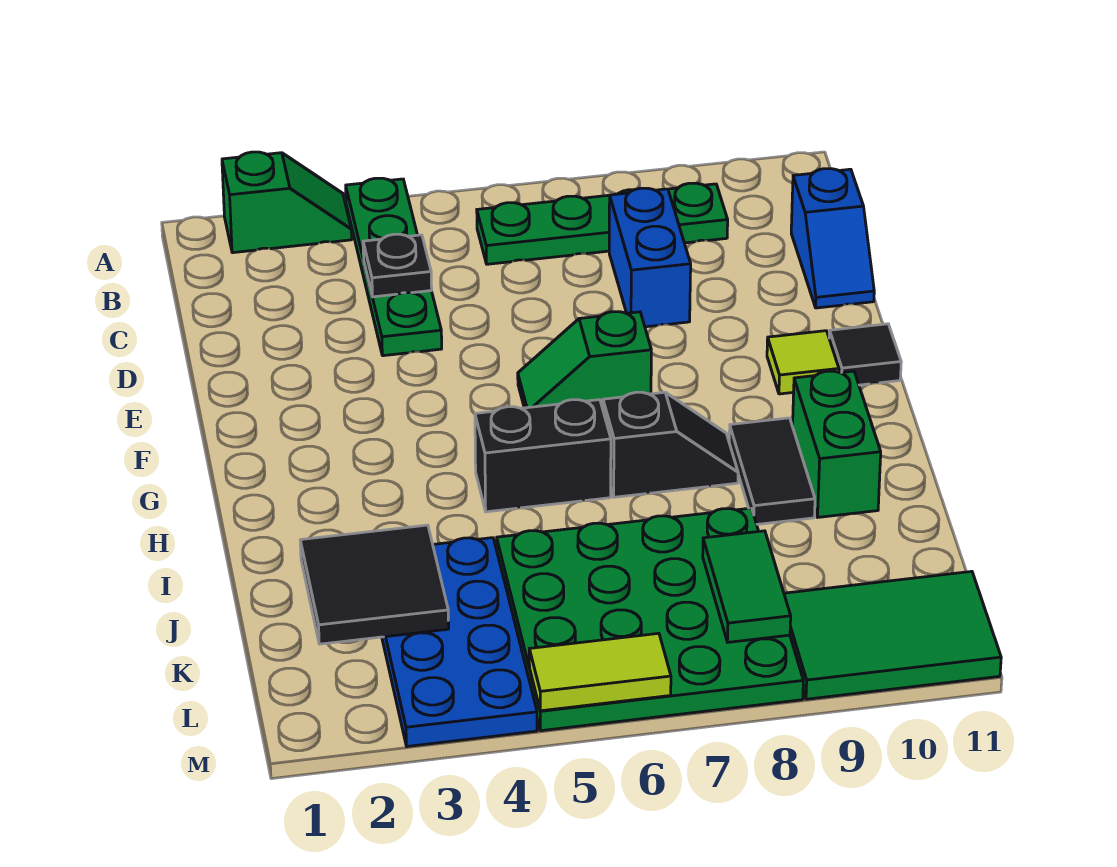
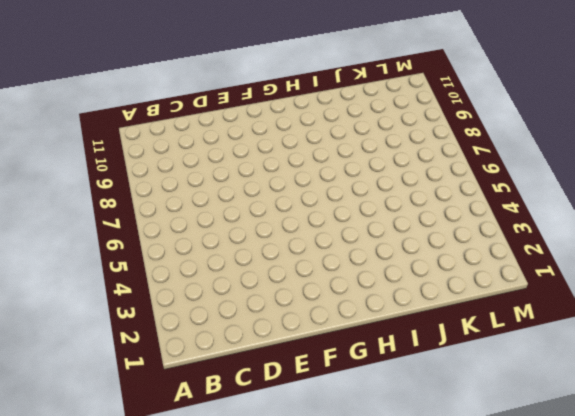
none -> green 1x2 slope [222,152,352,253]
none -> green 1x4 plate [346,178,442,356]
none -> green 1x4 plate [477,183,728,264]

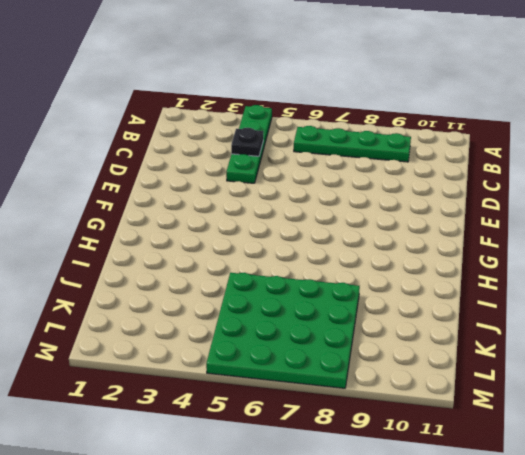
none -> green 1x2 slope [222,152,352,253]
none -> blue 1x2 brick [609,188,691,327]
none -> blue 1x2 slope [791,169,874,308]

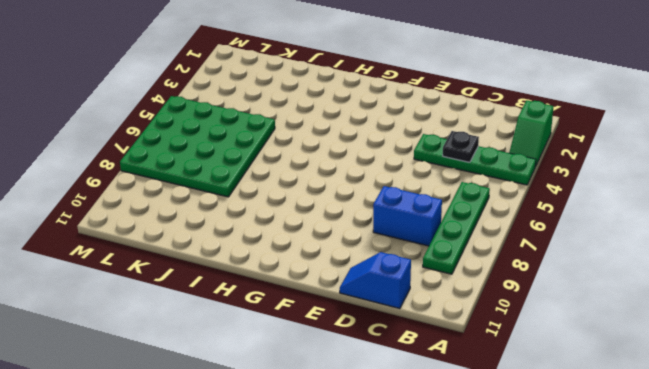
none -> green 1x2 slope [518,312,651,408]
none -> lime 1x1 tile [767,331,839,394]
none -> black 1x1 tile [829,324,901,385]

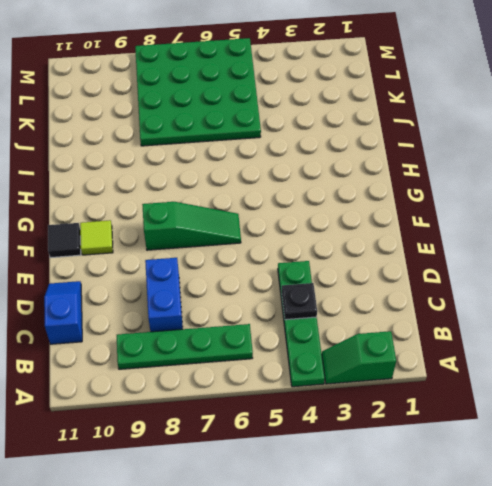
green 1x3 slope [142,202,241,250] -> green 1x2 slope [518,312,651,408]
none -> black 1x2 brick [475,400,611,512]
none -> black 1x2 slope [603,392,738,497]
none -> black 1x2 tile [729,418,815,524]

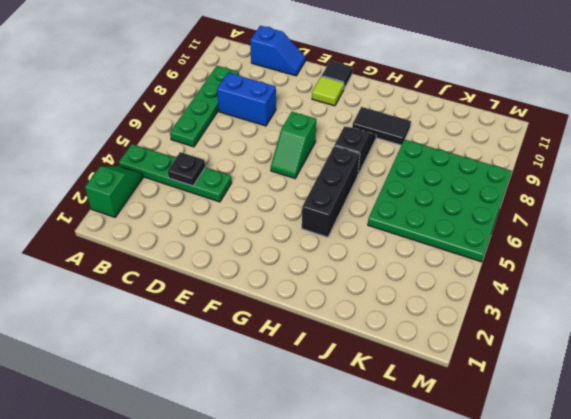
black 1x3 brick [302,146,360,237] -> black 1x2 brick [475,400,611,512]
none -> green 1x2 brick [793,371,881,517]
none -> blue 2x4 plate [382,538,537,746]
none -> green 2x3 tile [784,571,1001,699]

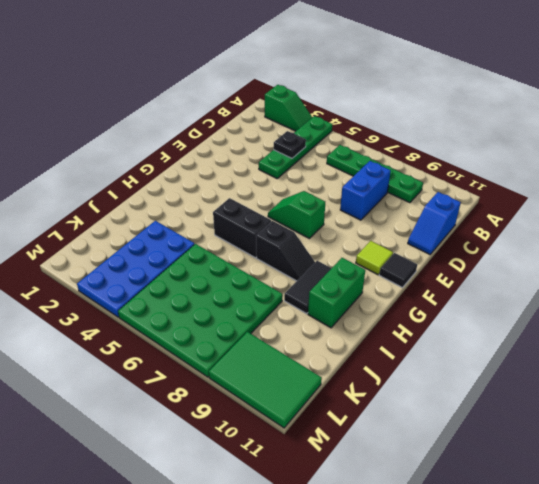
none -> black 2x2 tile [300,525,449,644]
none -> green 1x2 tile [703,531,791,642]
none -> lime 1x2 tile [529,633,671,711]

